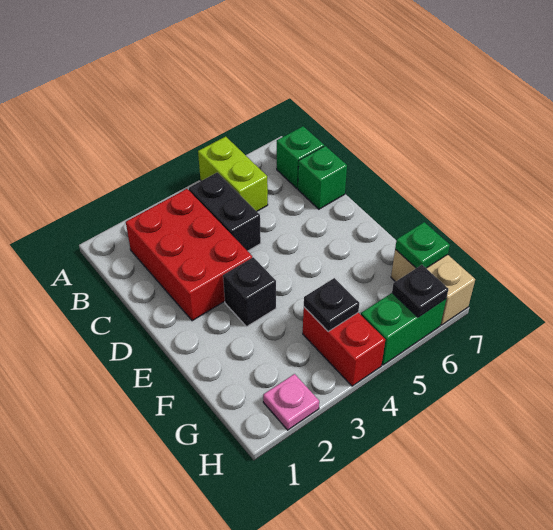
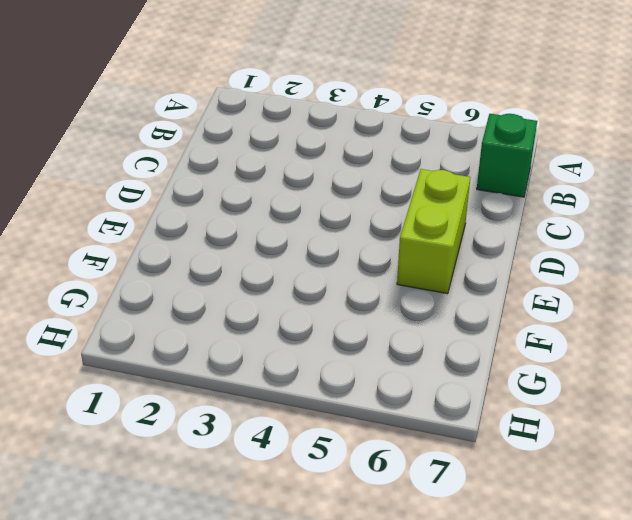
lime 1x2 brick [397,169,470,294] -> lime 1x2 brick moved to [198,136,268,211]
none -> red 2x3 brick [126,189,252,321]
none -> black 1x2 brick [189,172,261,251]
none -> green 1x1 brick [298,146,347,209]

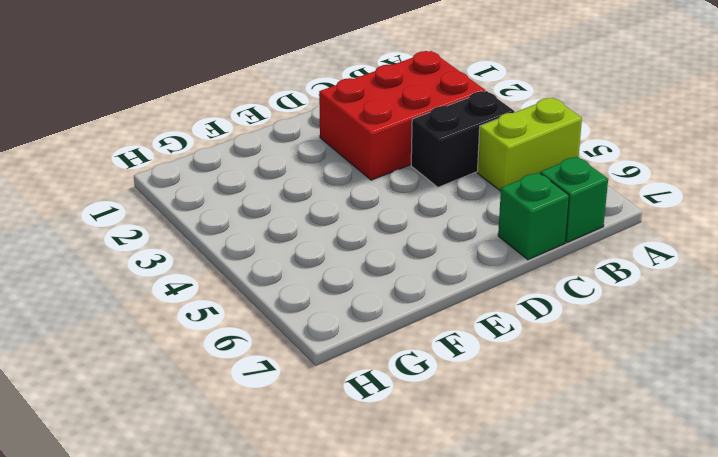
none -> black 1x1 brick [223,257,276,326]
none -> red 1x2 brick [303,307,385,386]
none -> tan 1x2 brick [391,250,475,325]

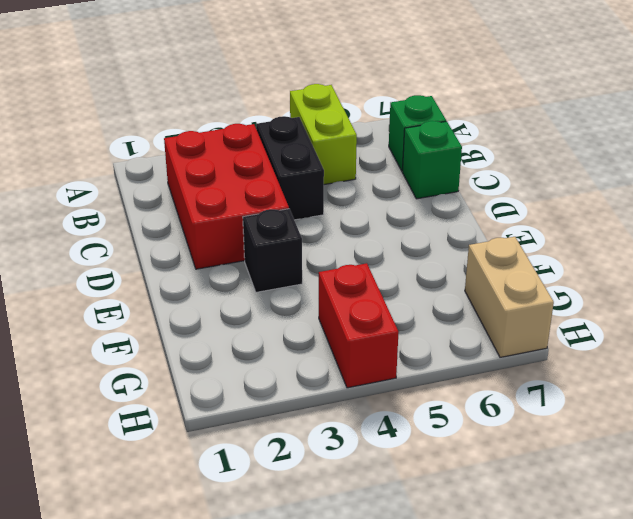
none -> pink 1x1 plate [263,374,319,430]
none -> green 1x2 brick [361,293,446,365]
none -> black 1x1 plate [304,278,359,331]

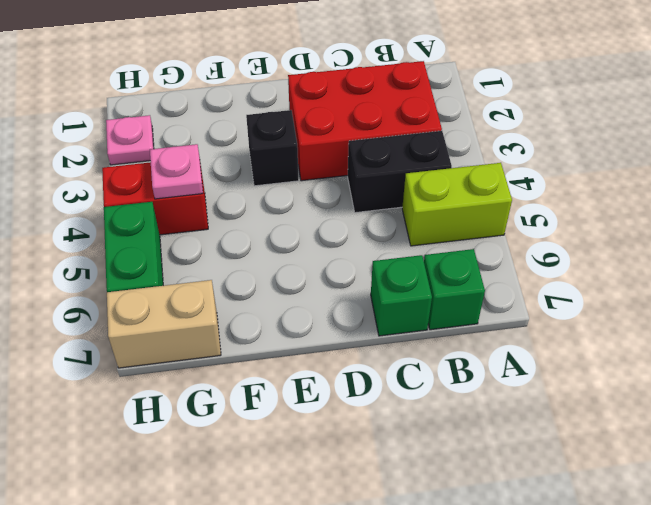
pink 1x1 plate [150,144,203,199] -> black 1x1 plate [304,278,359,331]
none -> green 1x1 plate [395,222,450,268]
none -> black 1x1 plate [392,265,448,317]

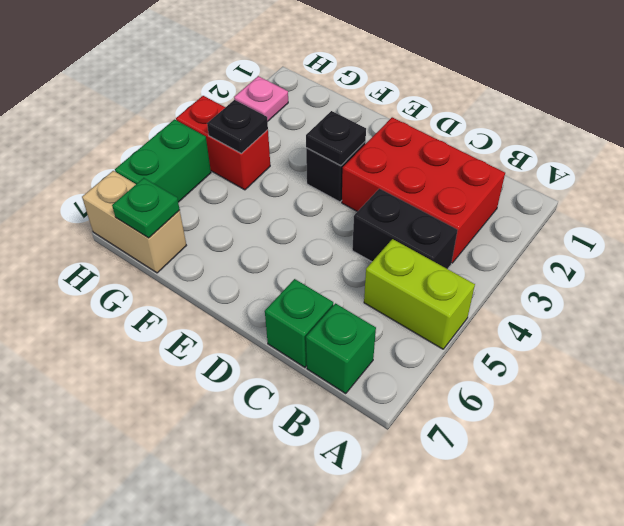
black 1x1 plate [306,111,366,166] -> black 1x1 plate moved to [392,265,448,317]

